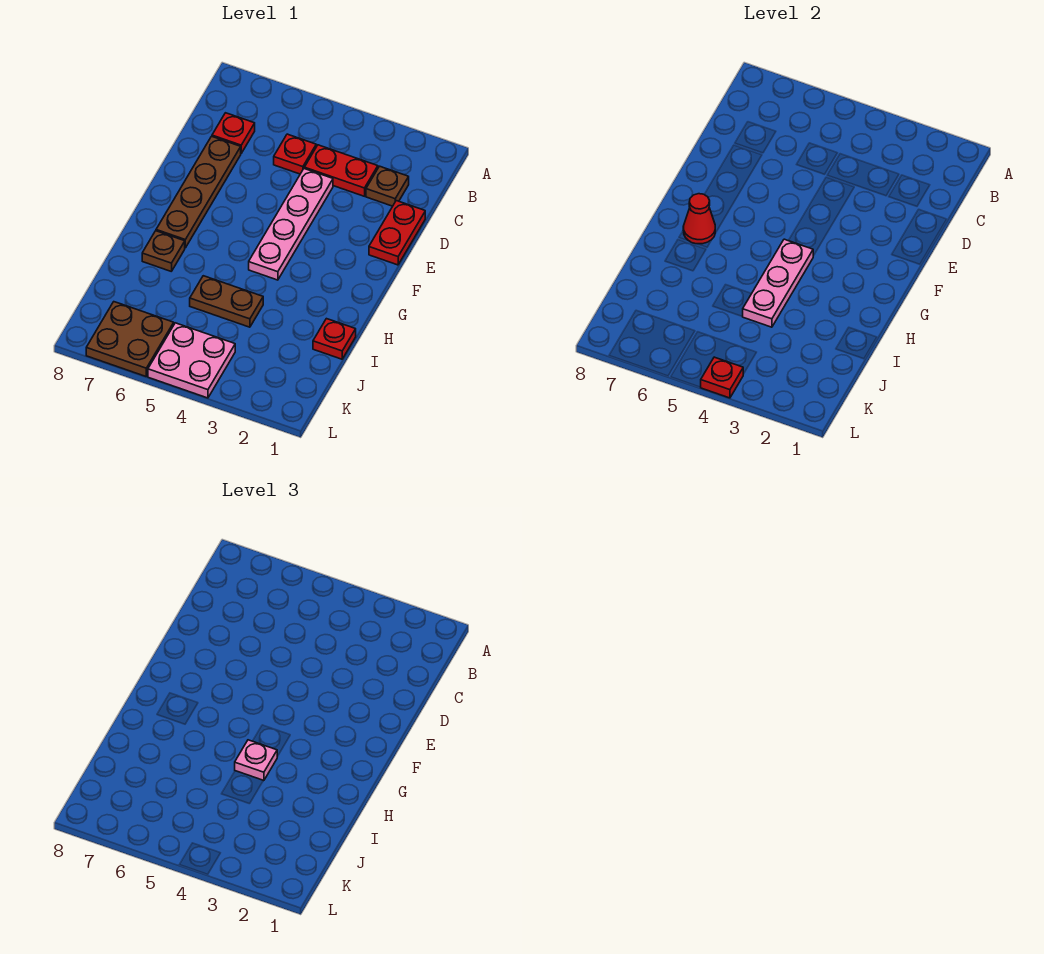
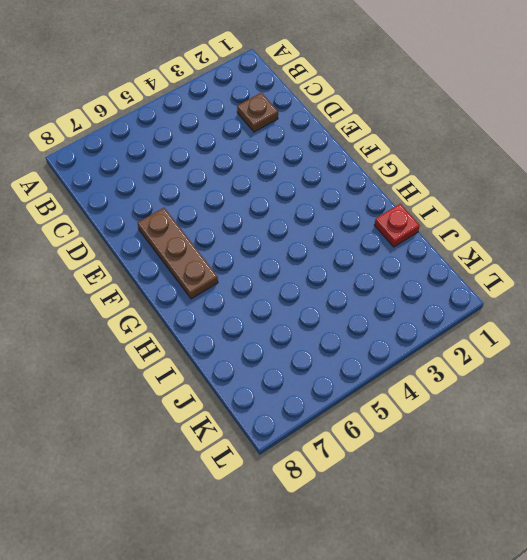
brown 1x3 plate [138,208,218,299] -> brown 1x4 plate [156,136,241,248]
none -> red 1x2 plate [304,145,378,196]
none -> red 1x1 plate [274,134,316,174]
none -> red 1x1 plate [212,113,255,153]

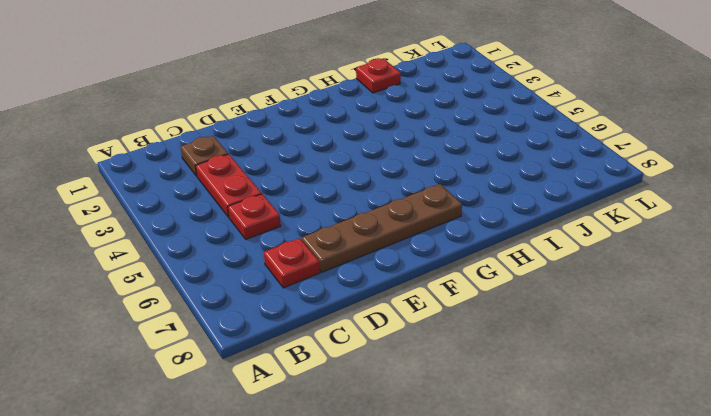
none -> red 1x2 plate [369,201,425,265]
none -> pink 1x4 plate [249,169,333,280]
none -> brown 1x1 plate [142,231,185,271]

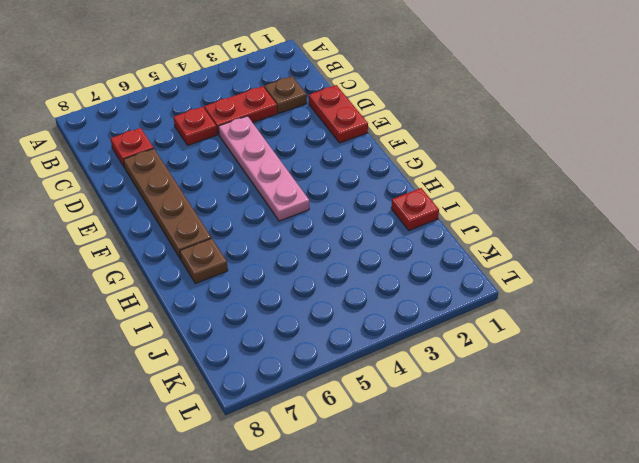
none -> brown 1x2 plate [190,276,263,327]
none -> pink 2x2 plate [148,323,235,398]
none -> brown 2x2 plate [86,302,174,376]

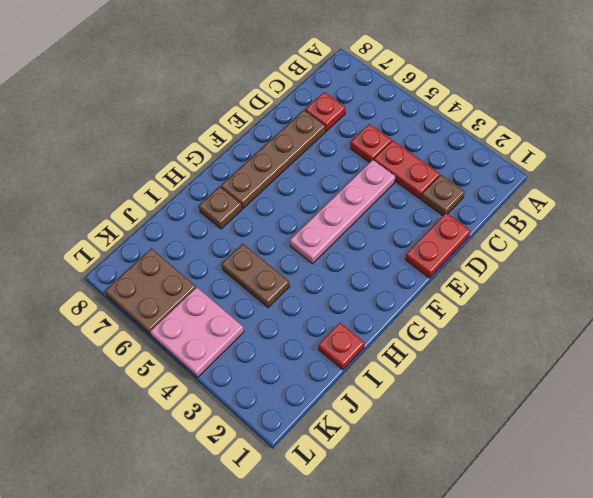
none -> pink 1x3 plate [743,239,813,327]
none -> red 1x1 cone [683,194,715,244]
none -> red 1x1 plate [701,357,743,398]

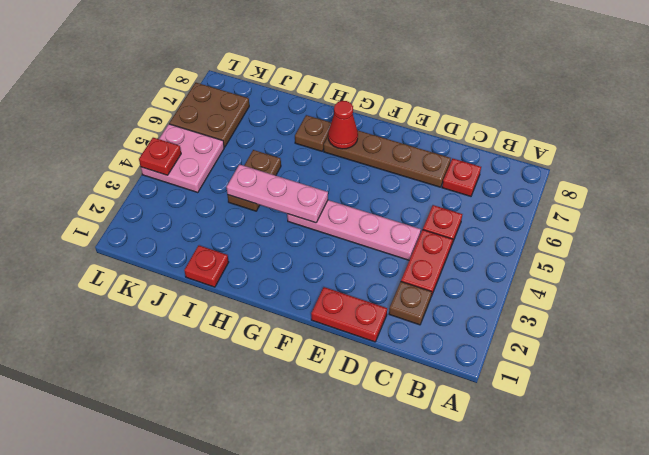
none -> pink 1x1 plate [235,740,278,781]

